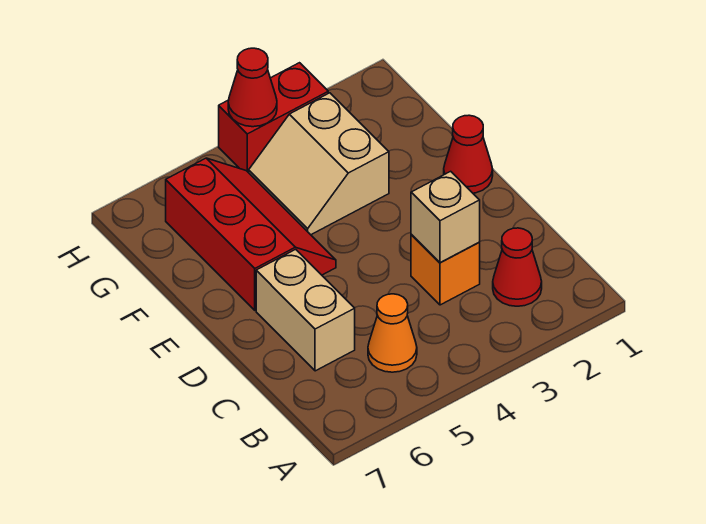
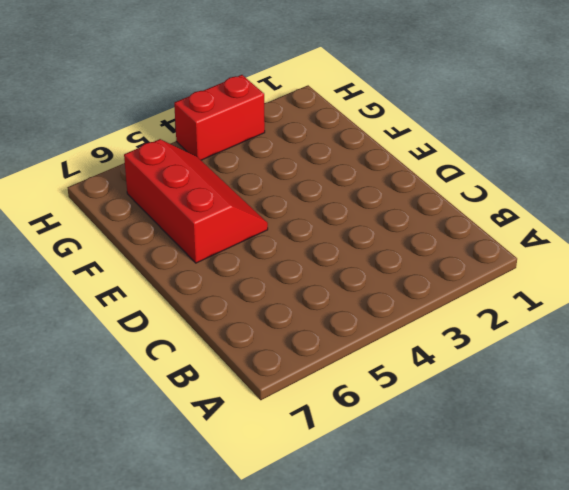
none -> red 1x1 cone [493,228,542,306]
none -> orange 1x1 cone [368,294,417,372]

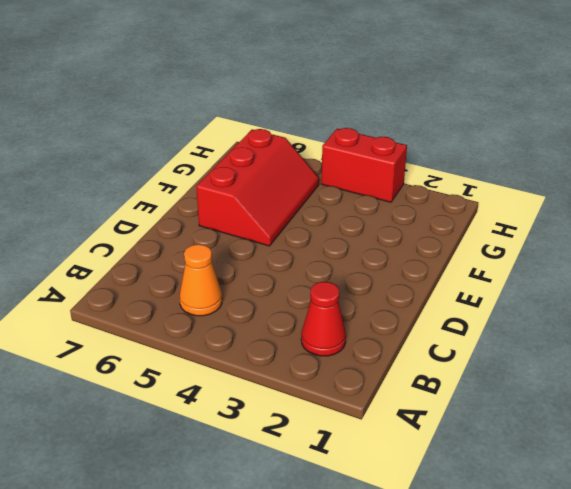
none -> orange 1x1 brick [411,234,480,305]
none -> tan 1x2 brick [256,249,355,371]

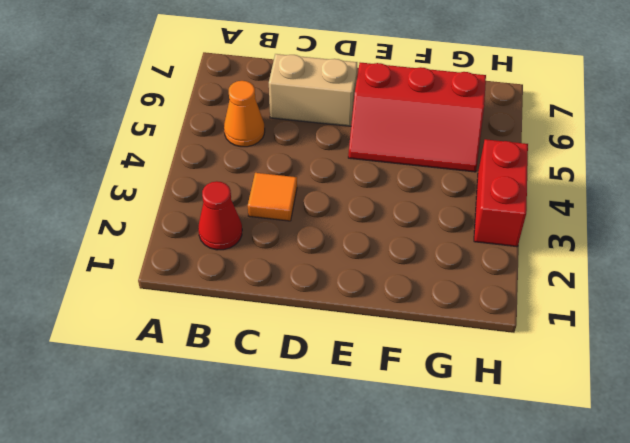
orange 1x1 tile [248,173,297,221] -> orange 1x1 brick [411,234,480,305]
none -> red 1x1 cone [444,115,493,193]
none -> tan 2x2 slope [249,93,389,235]

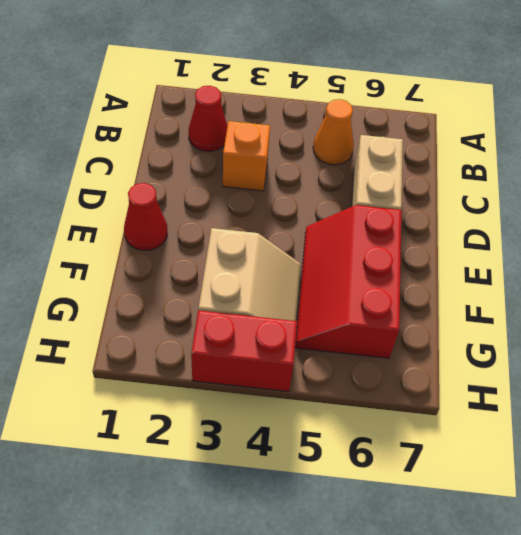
none -> tan 1x1 brick [411,171,480,263]
none -> red 1x1 cone [228,48,277,127]

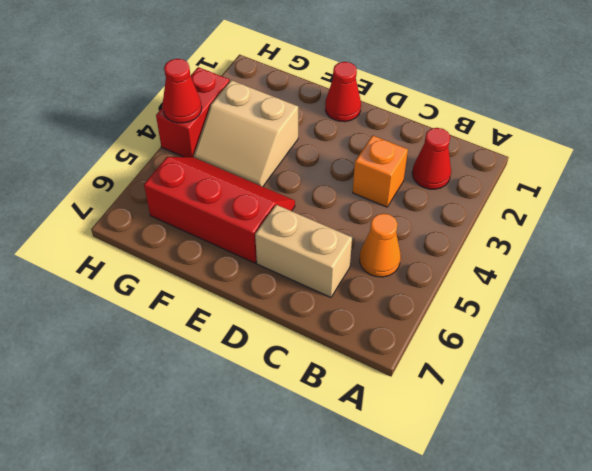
none -> tan 1x1 brick [411,171,480,263]

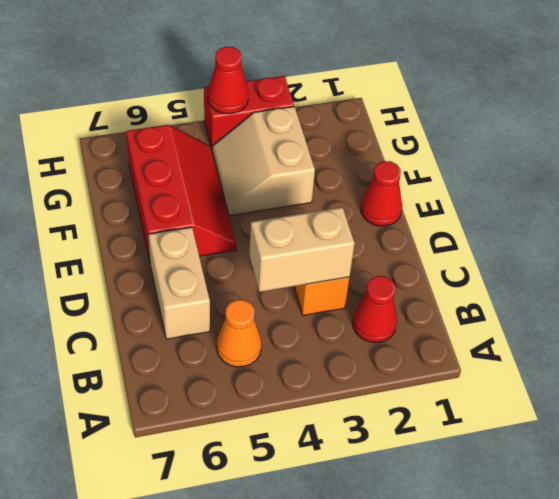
tan 1x2 brick [250,207,355,292] -> tan 1x1 brick [411,171,480,263]

